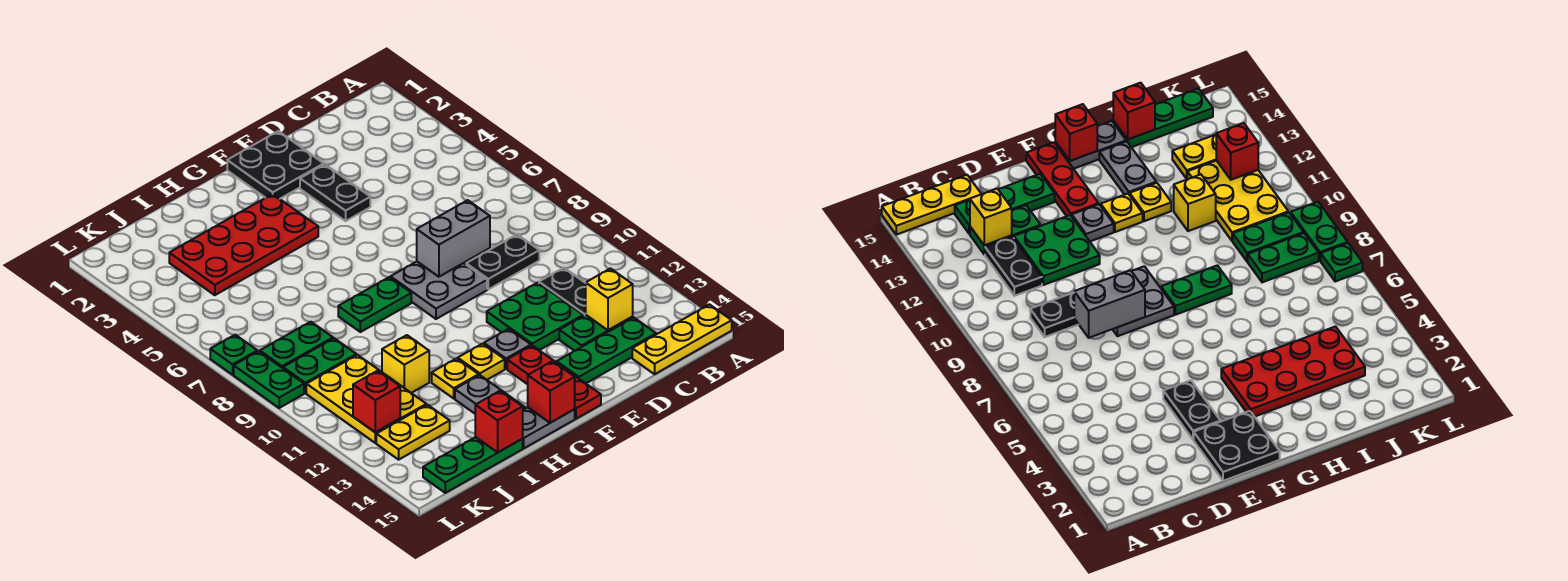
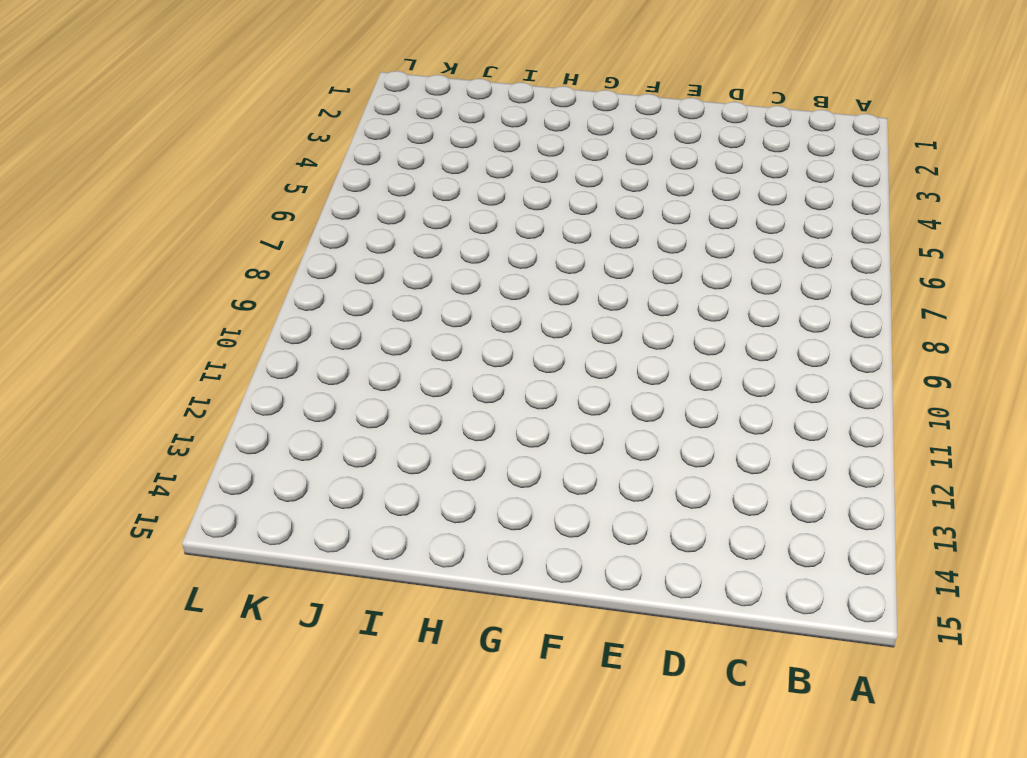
none -> yellow 1x3 plate [632,305,732,374]
none -> black 1x2 plate [466,235,539,289]
none -> black 1x2 plate [539,268,586,316]
none -> green 1x2 plate [559,315,633,351]

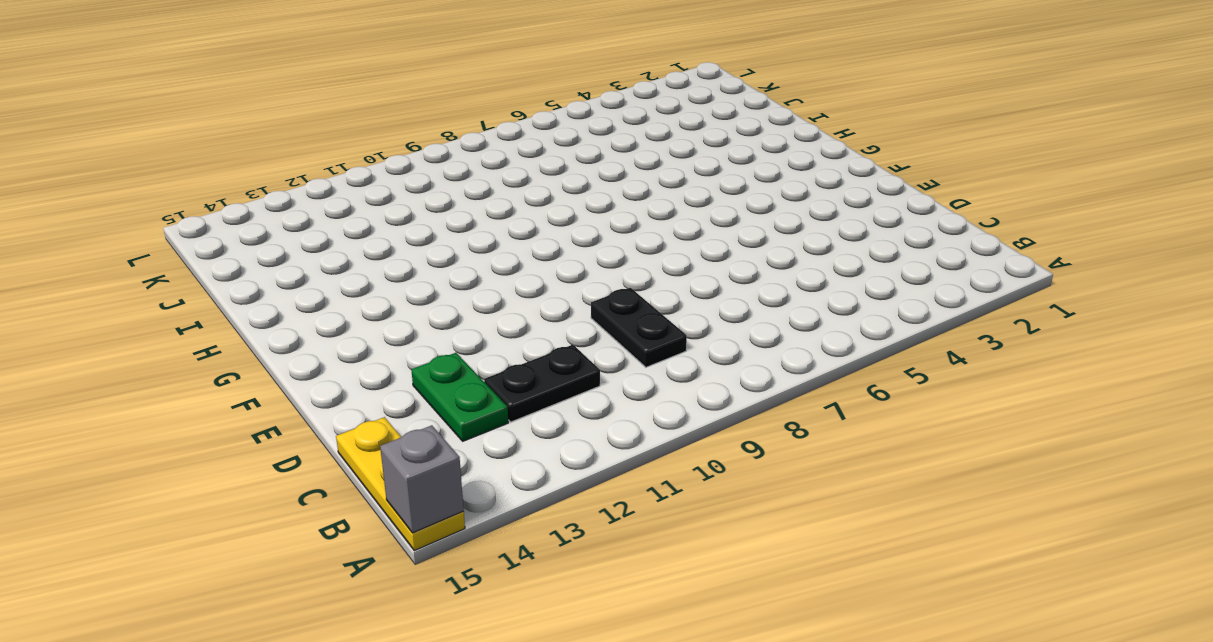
grey 1x1 brick [380,425,464,533] -> none
none -> green 1x3 plate [556,318,656,383]
none -> green 2x2 plate [487,283,583,350]
none -> black 2x2 plate [227,131,324,199]
none -> black 1x2 plate [300,164,370,221]

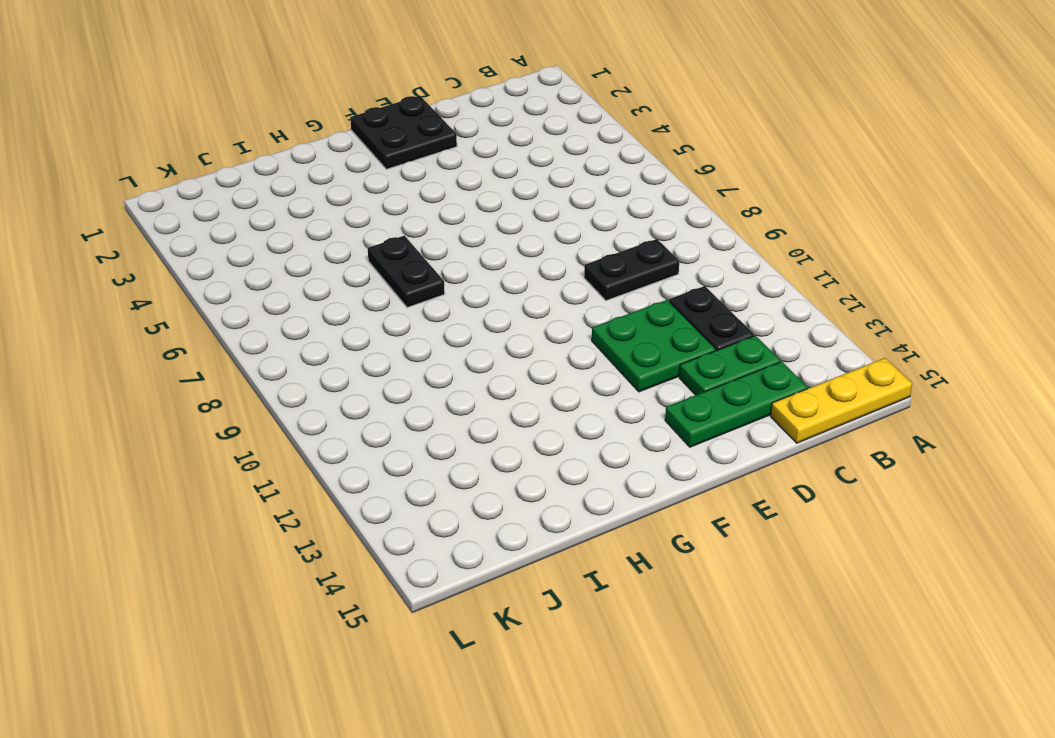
black 1x2 plate [368,236,445,308] -> black 1x2 plate moved to [300,164,370,221]
none -> grey 2x2 plate [391,262,487,319]
none -> grey 1x1 plate [484,329,531,369]
none -> red 1x3 plate [507,346,601,419]
none -> red 2x4 plate [169,194,318,295]

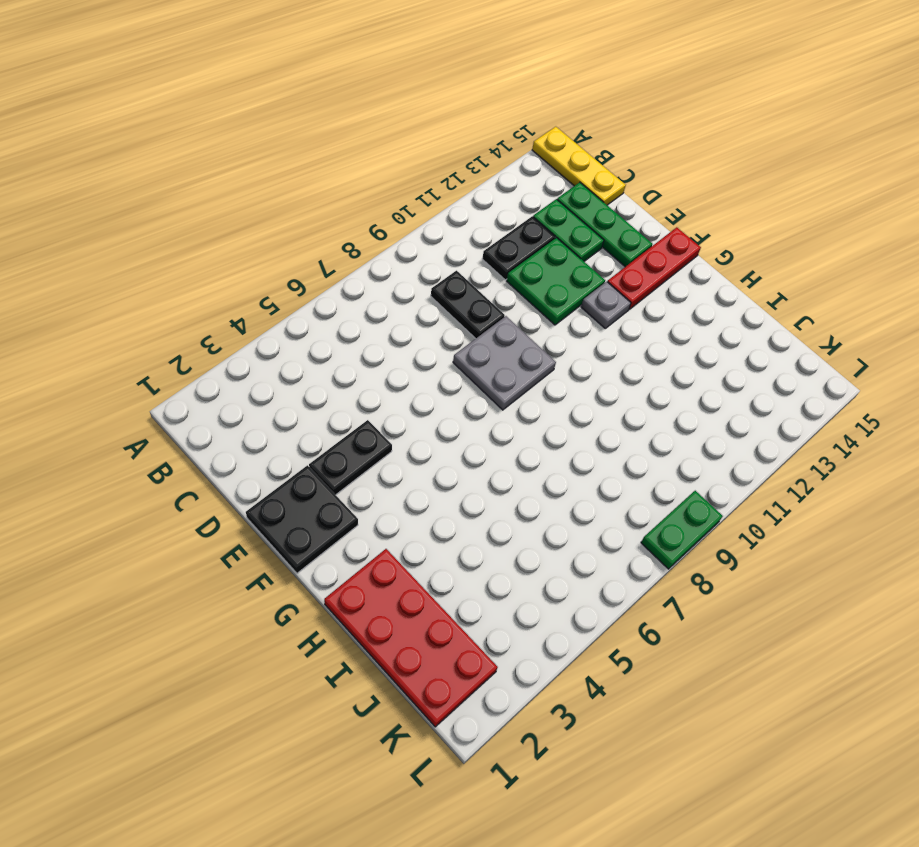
red 2x4 plate [324,549,498,727] -> red 2x4 plate moved to [169,194,318,295]
none -> green 1x2 plate [338,277,411,332]
none -> yellow 1x1 plate [458,344,505,380]
none -> grey 1x2 plate [523,408,575,448]
none -> yellow 1x1 plate [432,359,479,398]

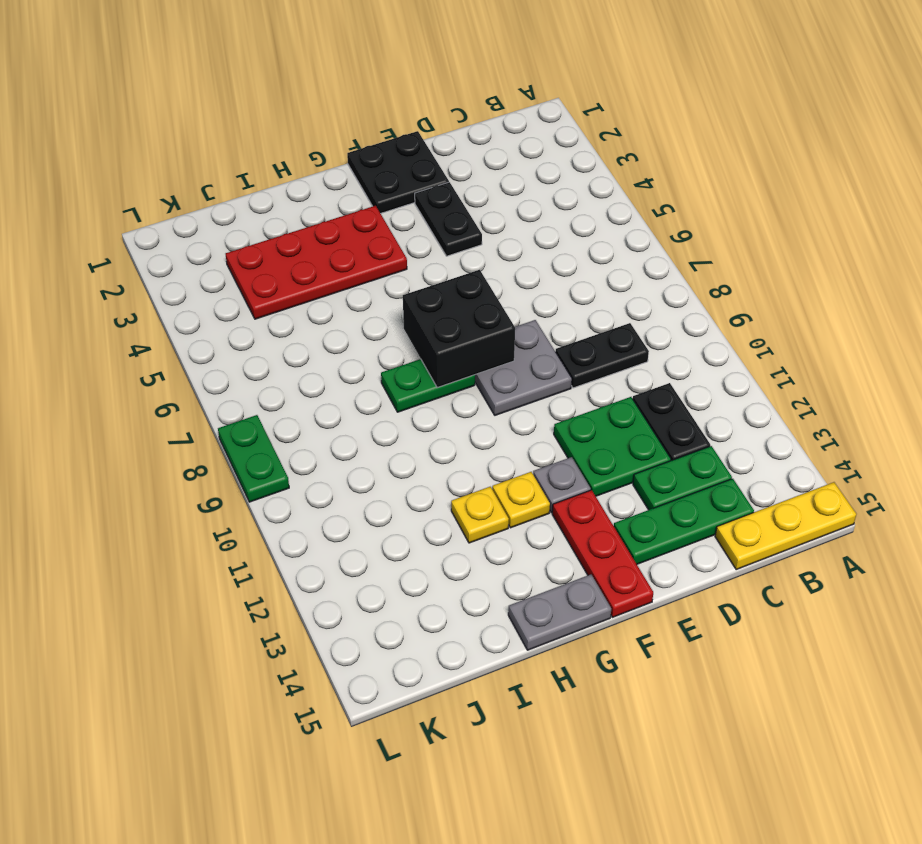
black 2x2 brick [403,270,515,388] -> none
none -> grey 1x2 plate [455,375,525,414]
none -> yellow 1x1 brick [382,335,429,393]
none -> green 1x3 plate [423,437,523,493]
none -> green 1x2 plate [260,322,333,368]

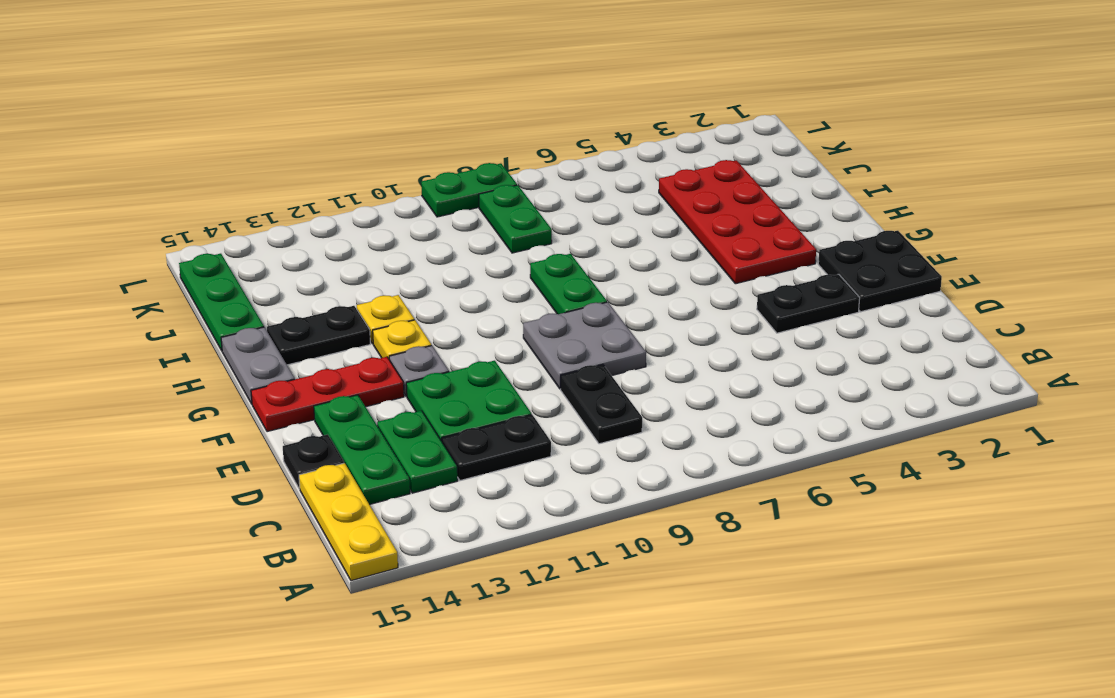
black 1x1 plate [283,434,344,489] -> none
black 1x2 plate [267,306,370,365] -> grey 1x2 plate [455,375,525,414]
none -> yellow 1x1 brick [382,335,429,393]
none -> green 1x2 plate [283,338,356,393]
none -> yellow 2x3 plate [306,355,426,443]
none -> yellow 1x2 plate [376,405,450,460]

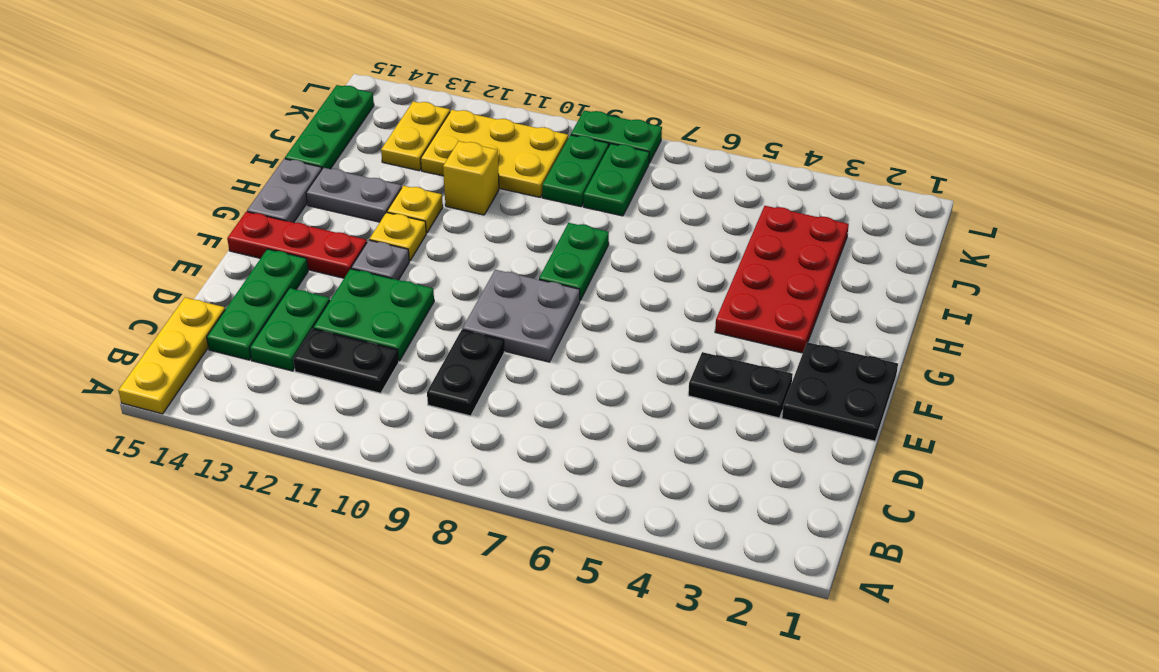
none -> green 1x1 plate [210,335,257,375]
none -> yellow 1x1 brick [586,269,633,330]
none -> grey 1x2 brick [417,200,490,277]
none -> red 1x1 brick [528,361,575,423]

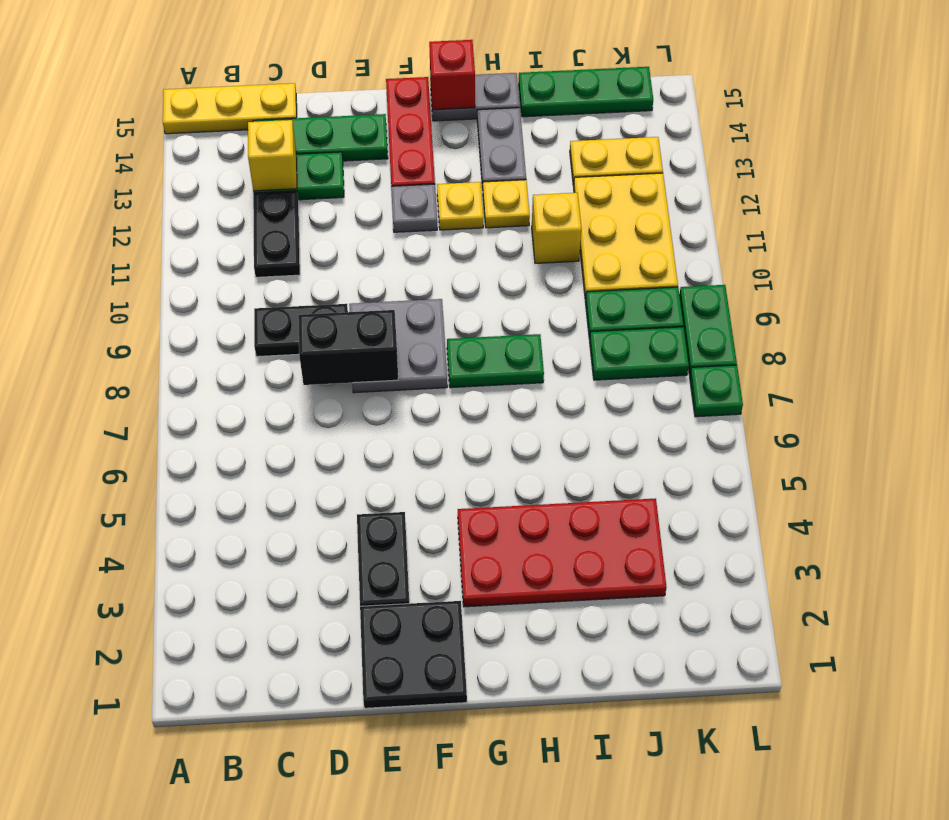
black 1x2 brick [298,310,398,385] -> grey 1x2 brick [417,200,490,277]
none -> green 2x2 plate [487,283,583,350]
none -> red 1x1 brick [475,391,523,452]
none -> red 1x1 brick [353,371,400,432]

